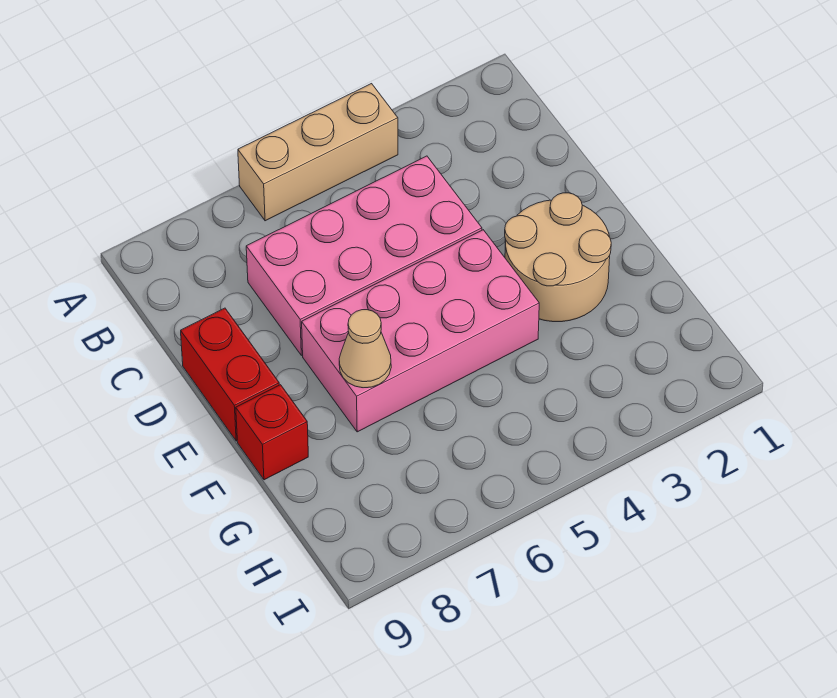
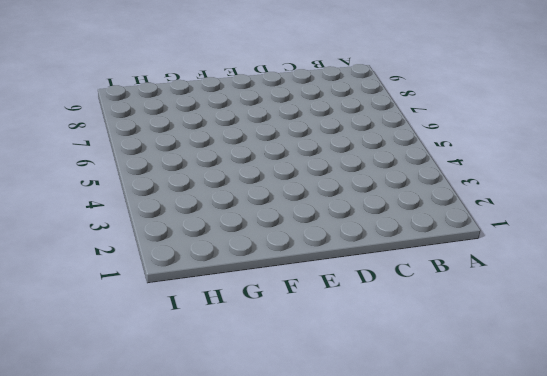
none -> tan 1x3 brick [238,84,398,221]
none -> pink 2x4 brick [246,156,482,355]

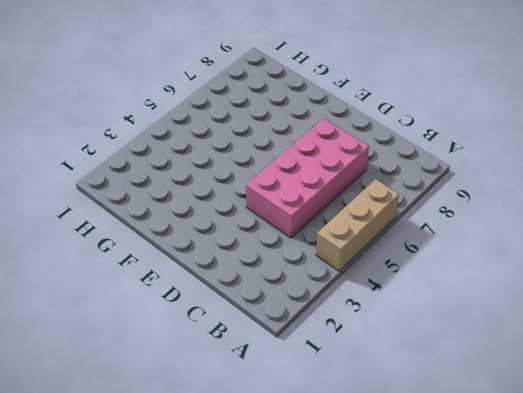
none -> red 1x2 brick [181,308,279,441]
none -> tan 2x2 round brick [505,193,611,322]

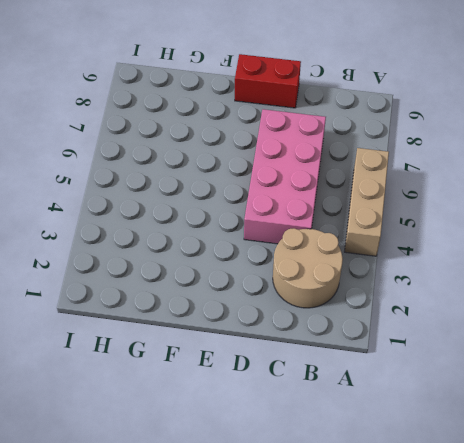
tan 2x2 round brick [273,228,343,308] -> tan 2x2 round brick moved to [505,193,611,322]
none -> pink 2x4 brick [302,230,539,432]
none -> red 1x1 brick [236,385,308,480]

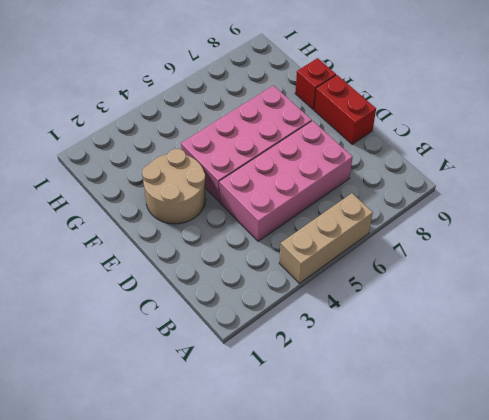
none -> tan 1x1 cone [339,310,391,388]

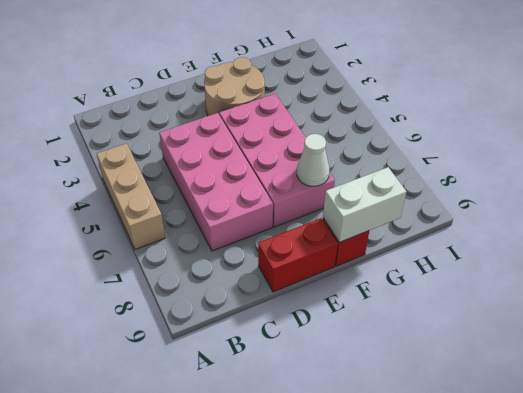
white 1x1 cone [297,134,329,186] -> tan 1x1 cone [339,310,391,388]
white 1x2 brick [323,167,406,242] -> none

